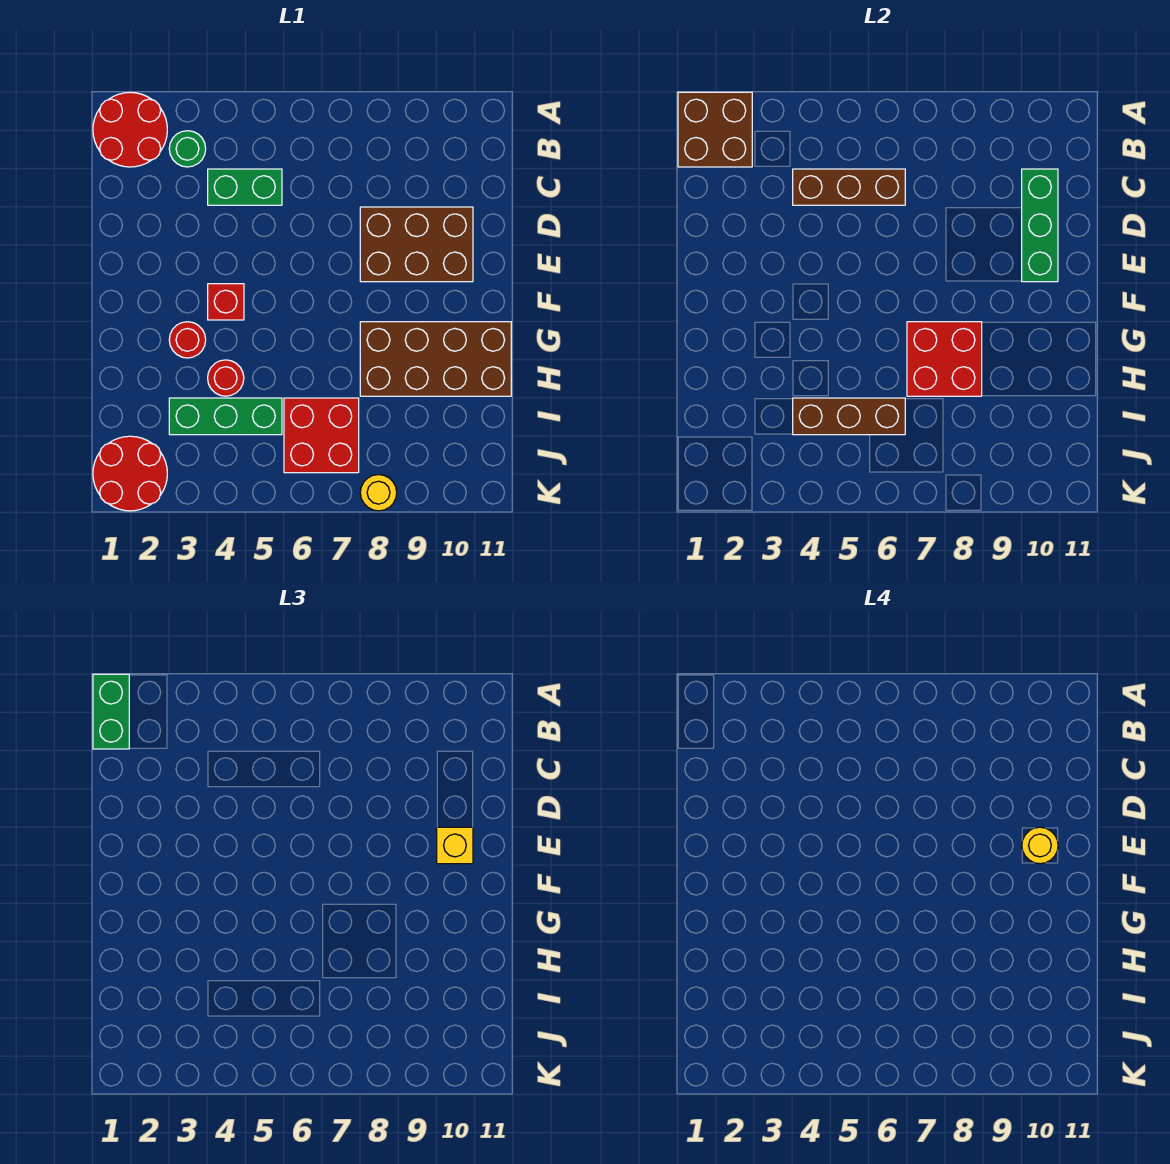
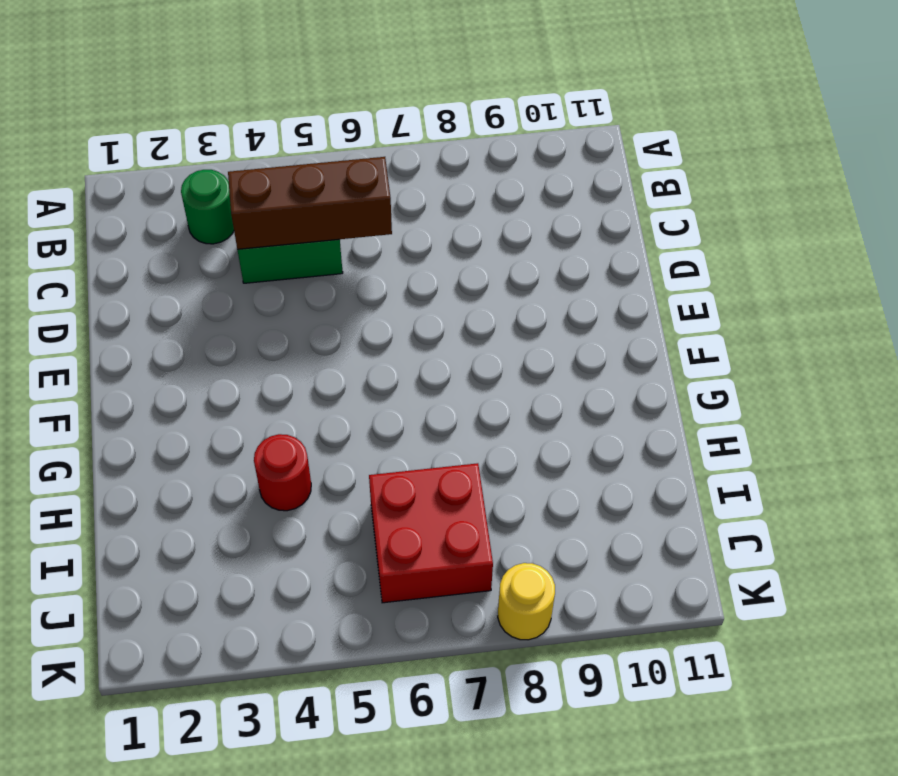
none -> red 2x2 round brick [93,92,167,167]
none -> brown 2x3 brick [360,207,473,282]
none -> red 1x1 brick [208,284,244,320]

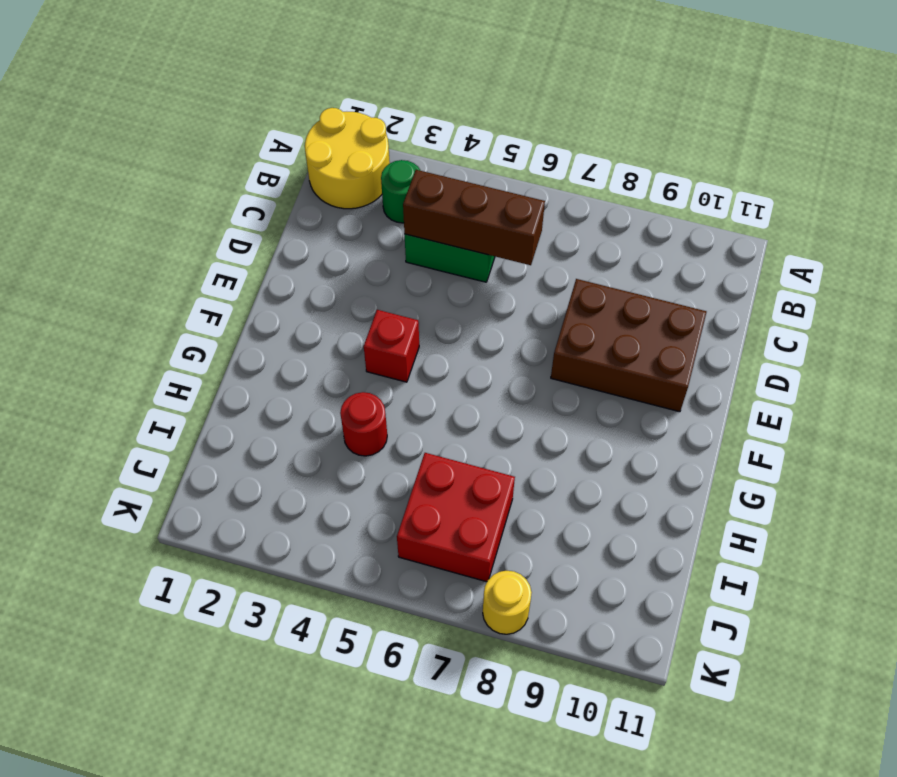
yellow 2x2 round brick [305,108,390,209] -> red 2x2 round brick [93,92,167,167]
none -> red 1x1 round brick [169,322,206,358]
none -> brown 2x4 brick [360,322,511,396]
none -> green 1x3 brick [169,398,282,435]

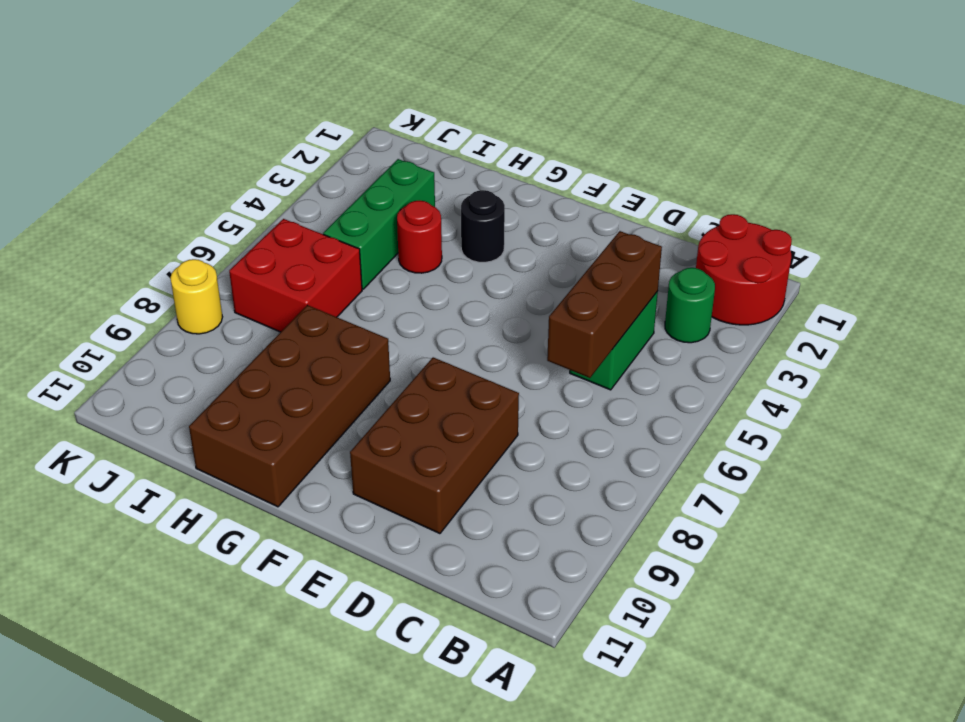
black 1x1 round brick [461,190,505,262] -> red 1x1 round brick [169,322,206,358]
none -> red 1x1 brick [208,284,244,320]
none -> red 2x2 round brick [93,436,167,511]
none -> brown 2x2 brick [678,92,752,167]

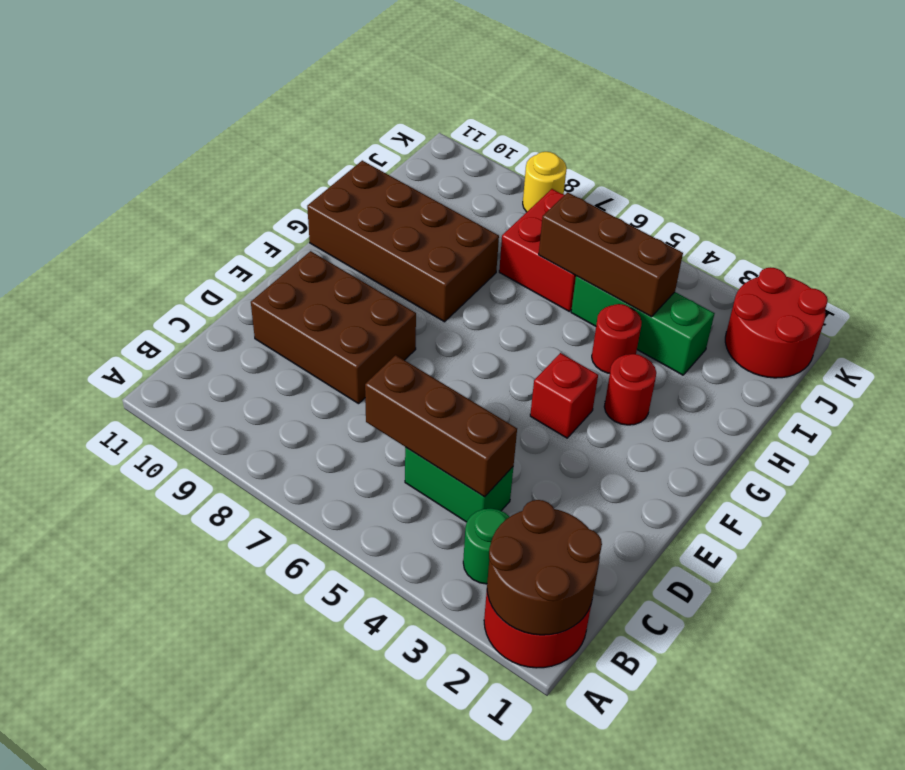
brown 2x2 round brick [487,500,602,635] -> brown 2x2 brick [678,92,752,167]
none -> green 1x3 brick [1022,169,1058,282]
none -> red 2x2 brick [907,322,982,396]
none -> green 1x2 brick [93,674,129,749]

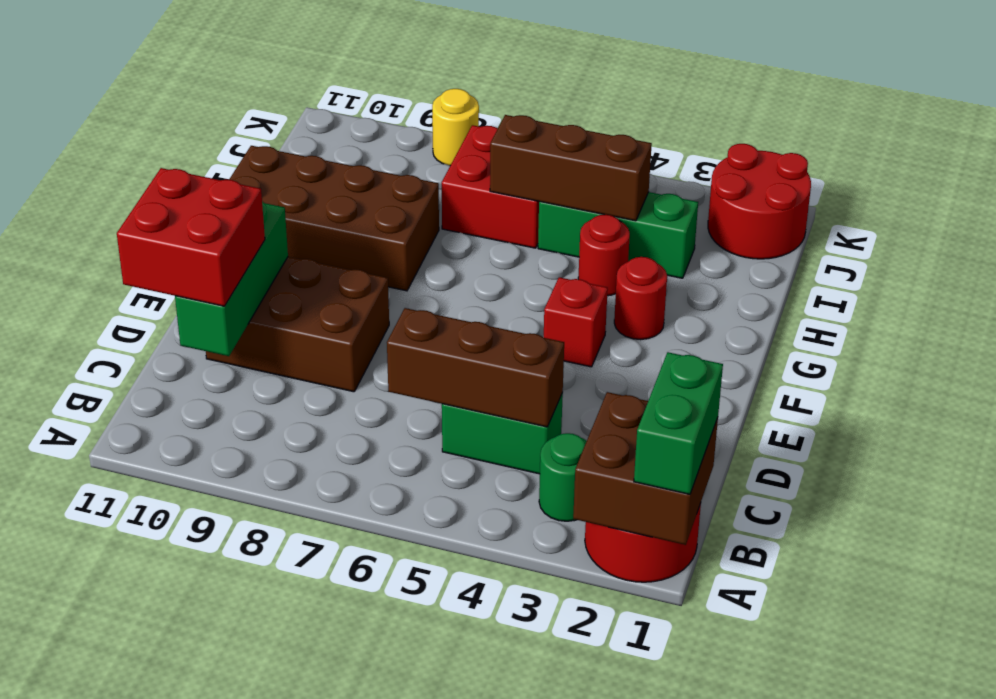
red 2x2 brick [117,168,265,306] -> red 2x2 brick moved to [907,322,982,396]
none -> yellow 1x1 brick [437,827,473,864]
none -> yellow 1x1 round brick [1022,827,1058,864]

